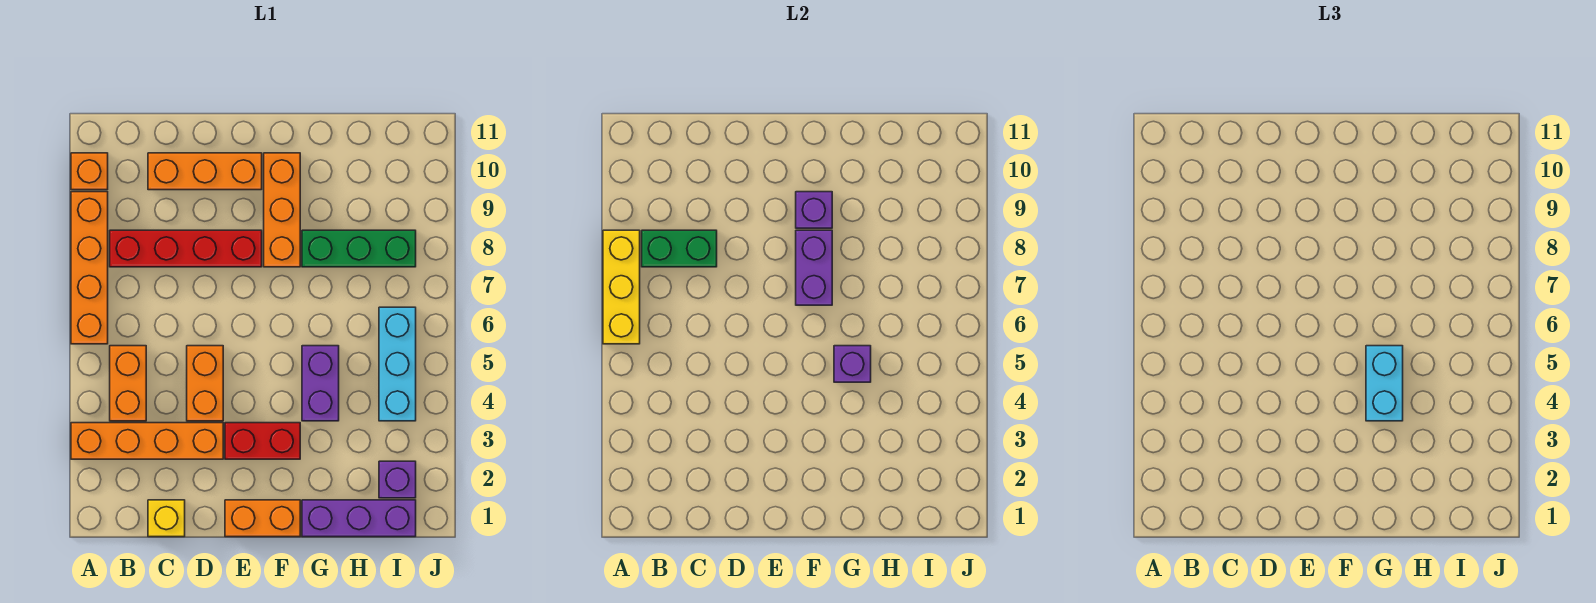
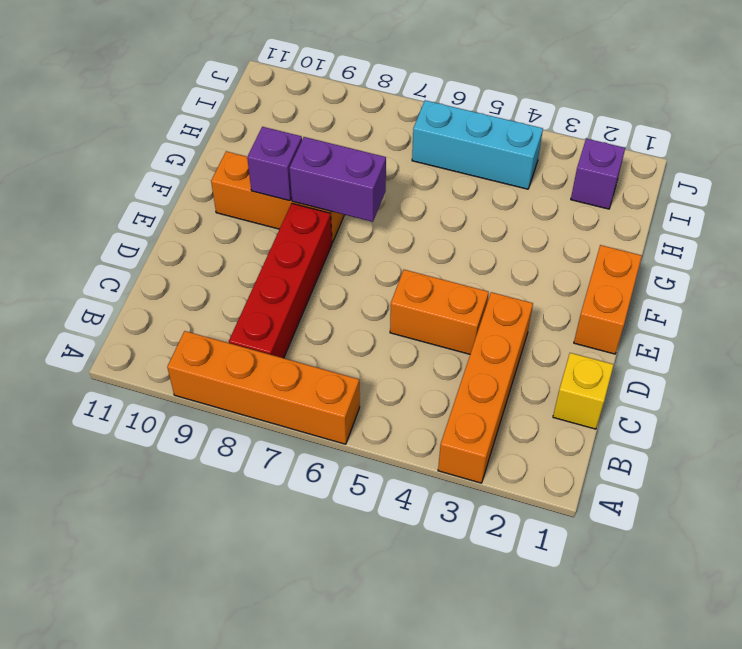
none -> orange 1x1 brick [71,153,108,190]
none -> orange 1x2 brick [110,346,146,421]
none -> orange 1x3 brick [148,153,262,190]

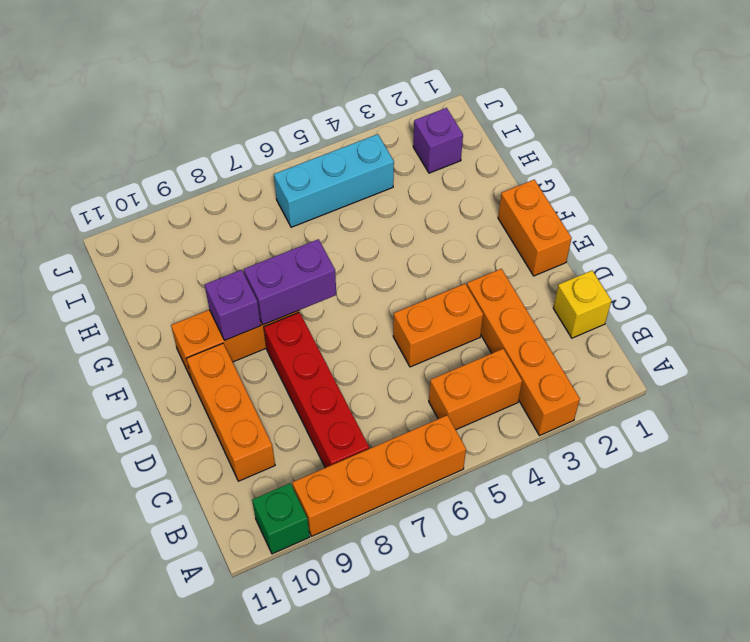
green 1x1 brick [252,483,310,554] -> orange 1x1 brick [71,153,108,190]
none -> red 1x2 brick [225,423,300,459]
none -> purple 1x3 brick [302,500,416,537]
none -> purple 1x2 brick [302,346,339,421]

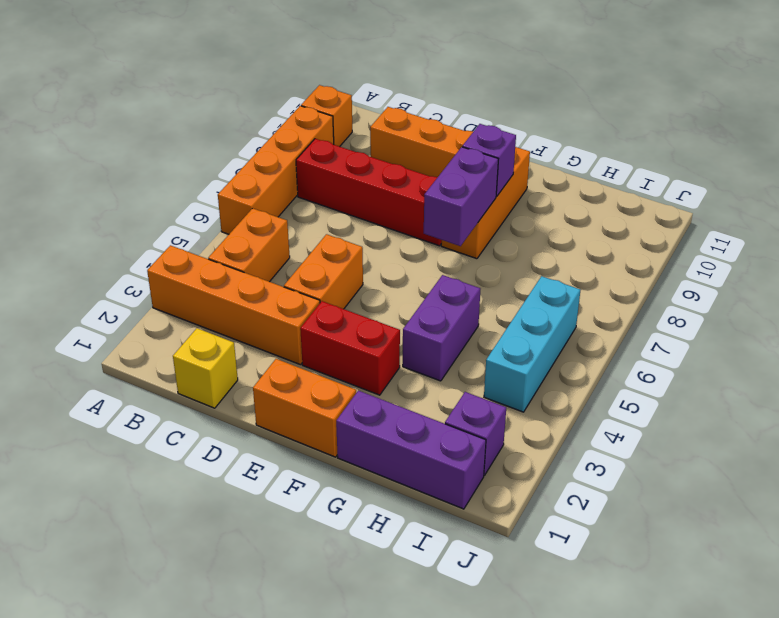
none -> green 1x3 brick [302,230,416,267]
none -> yellow 1x3 brick [603,230,640,344]
none -> green 1x2 brick [642,230,717,267]

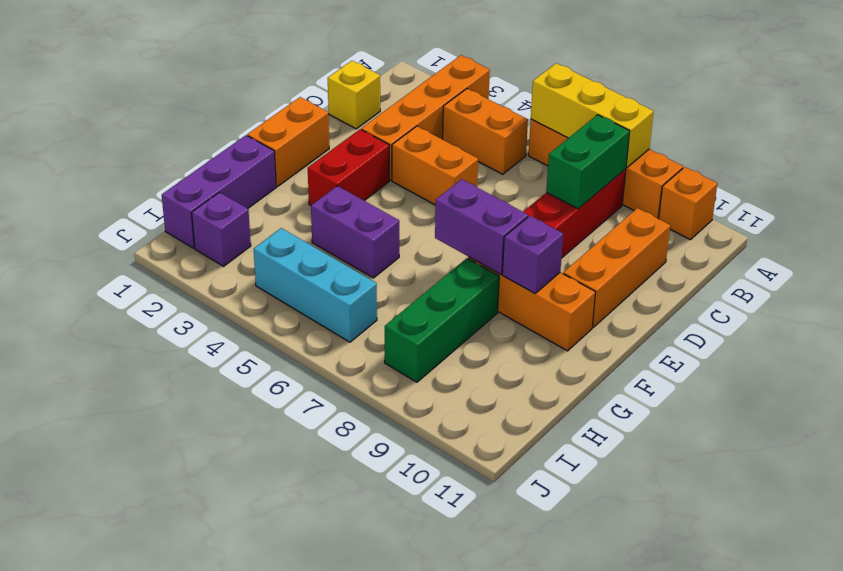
none -> purple 1x1 brick [834,346,871,382]
none -> cyan 1x2 brick [1366,346,1403,421]

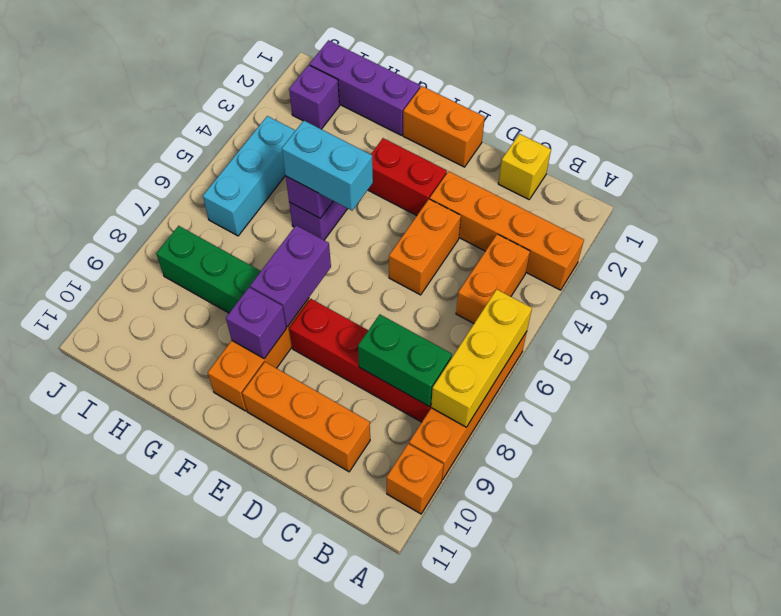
cyan 1x2 brick [282,121,373,210] -> cyan 1x2 brick turned to [1366,346,1403,421]

